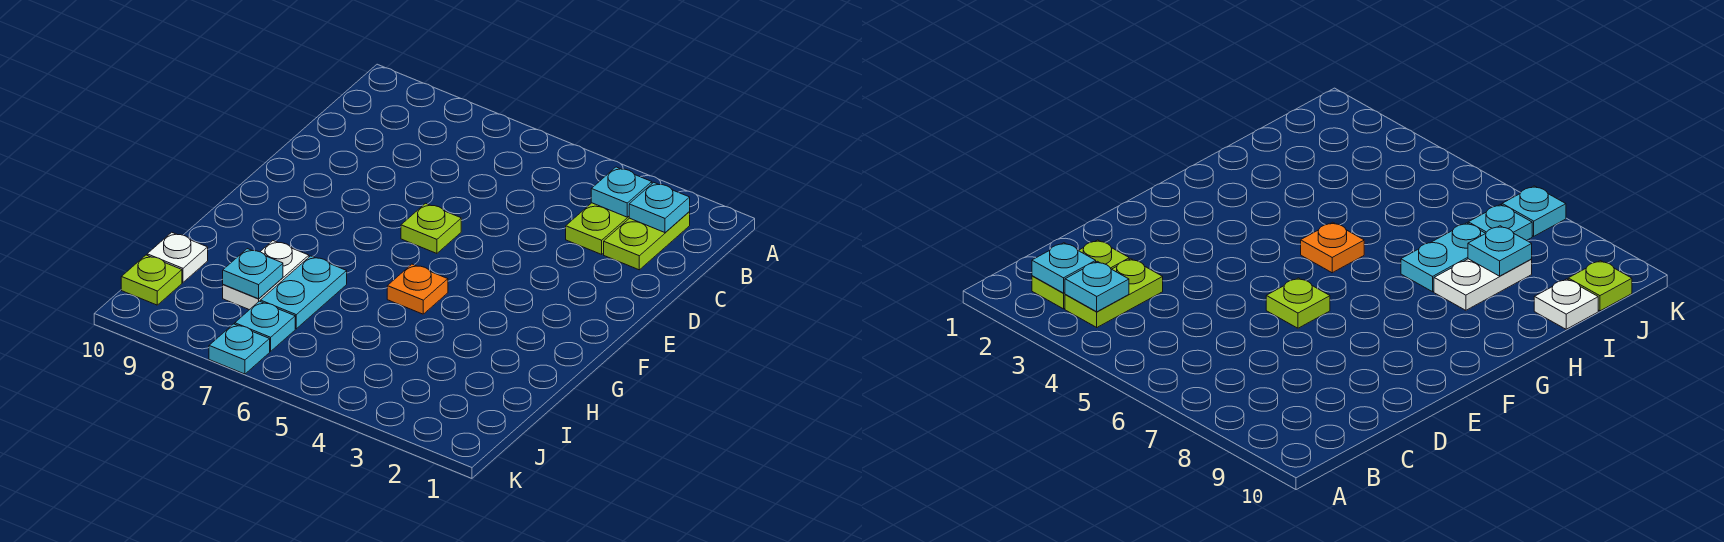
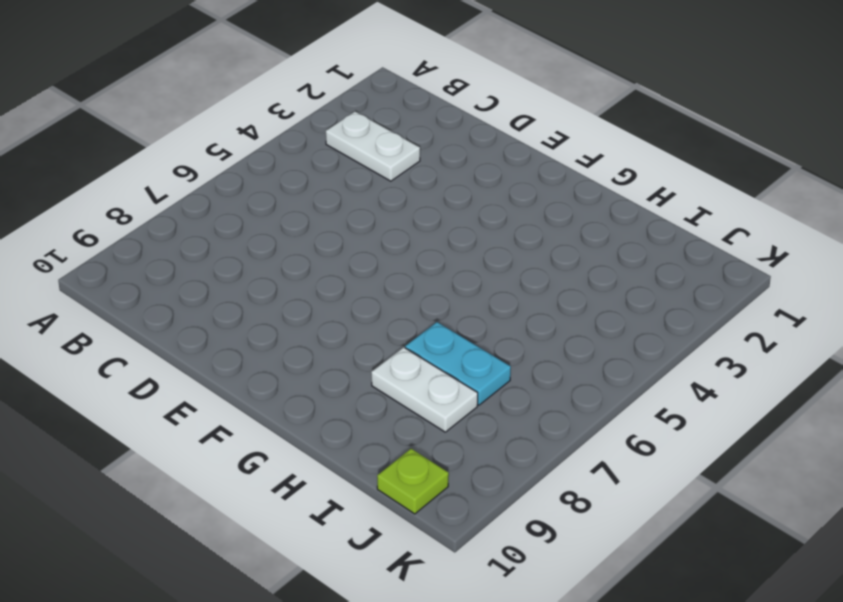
white 1x2 plate [326,112,420,181] -> lime 1x2 plate [566,203,629,254]
none -> lime 1x2 plate [604,212,690,270]
none -> lime 1x1 plate [401,203,461,253]
none -> orange 1x1 plate [387,264,448,314]

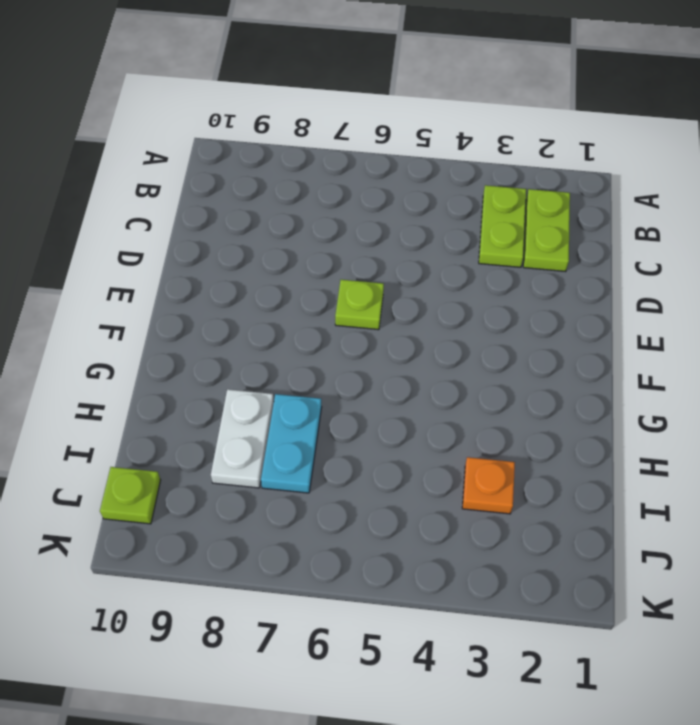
orange 1x1 plate [462,457,515,514] -> orange 1x1 plate moved to [387,264,448,314]
none -> white 1x1 plate [147,232,208,282]
none -> cyan 1x1 plate [235,301,295,351]
none -> cyan 1x1 plate [209,324,270,374]

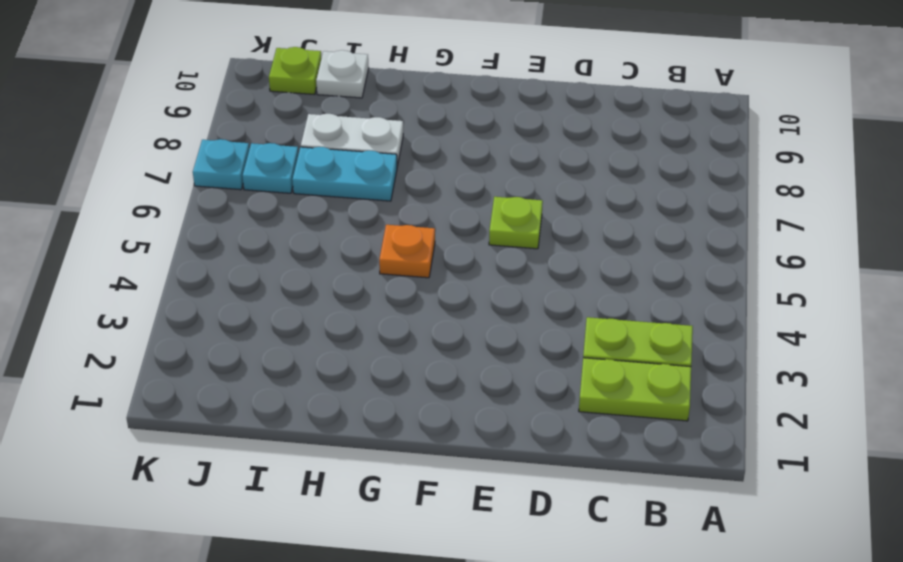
none -> cyan 1x1 plate [629,182,690,232]
none -> cyan 1x1 plate [591,167,652,217]
none -> cyan 1x1 plate [223,249,283,299]

